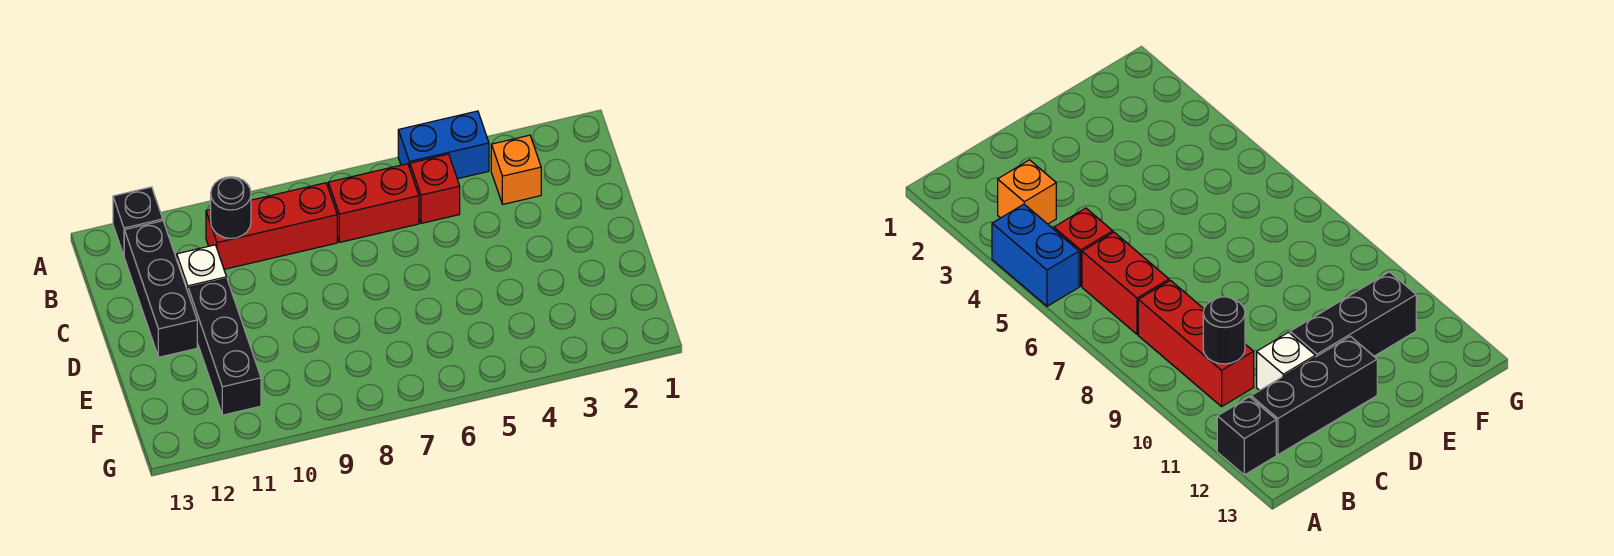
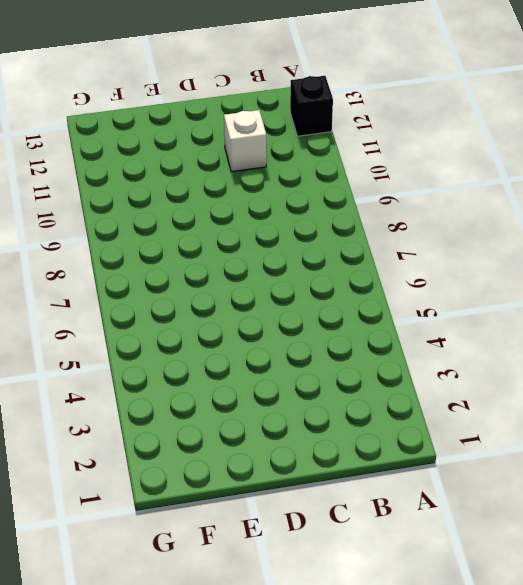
none -> blue 1x2 brick [398,111,489,179]
none -> orange 1x1 brick [491,135,541,204]

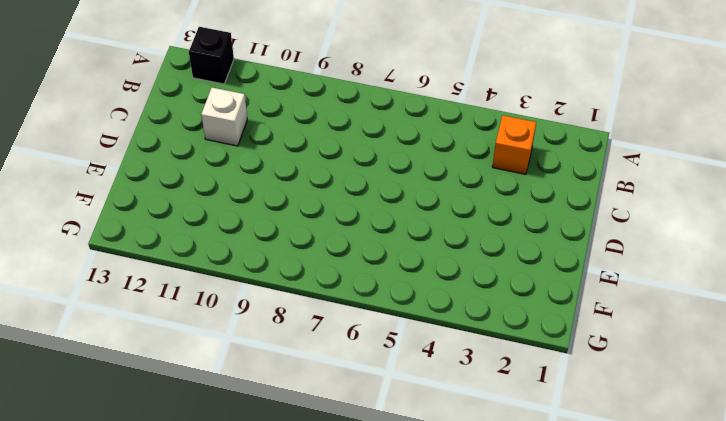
none -> blue 1x2 brick [398,111,489,179]
none -> red 1x1 brick [410,154,460,223]

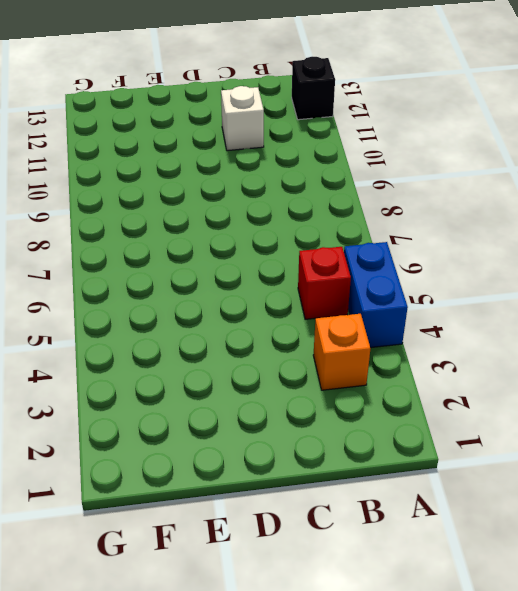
none -> red 1x2 brick [328,164,419,242]
none -> red 1x3 brick [206,183,337,269]

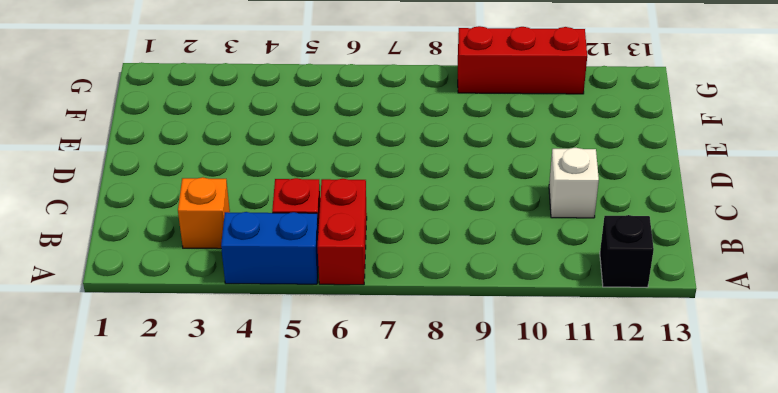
red 1x2 brick [318,179,367,285] -> red 1x2 brick turned to [328,164,419,242]
red 1x3 brick [458,26,587,94] -> red 1x3 brick moved to [206,183,337,269]
none -> black 1x3 brick [124,221,197,357]
none -> black 1x3 brick [188,279,261,415]

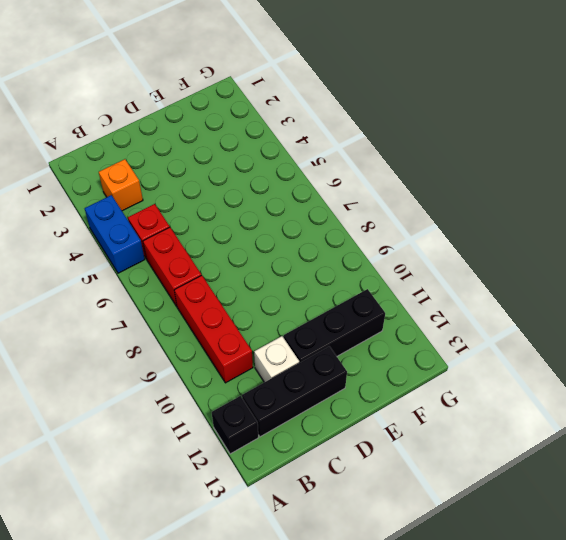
none -> black 1x1 round brick [211,177,251,238]

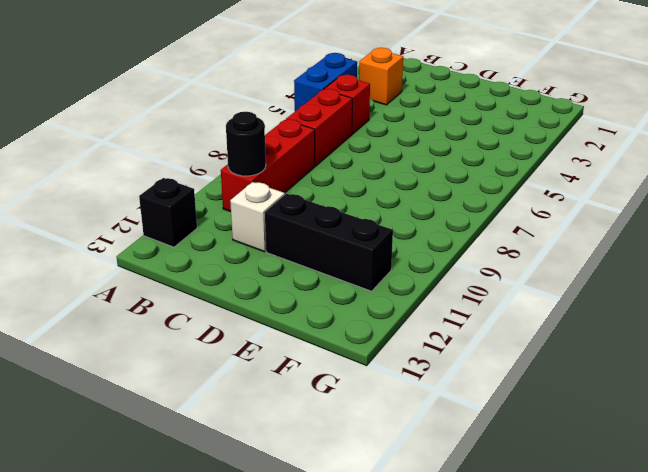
none -> black 1x3 brick [124,221,197,357]

